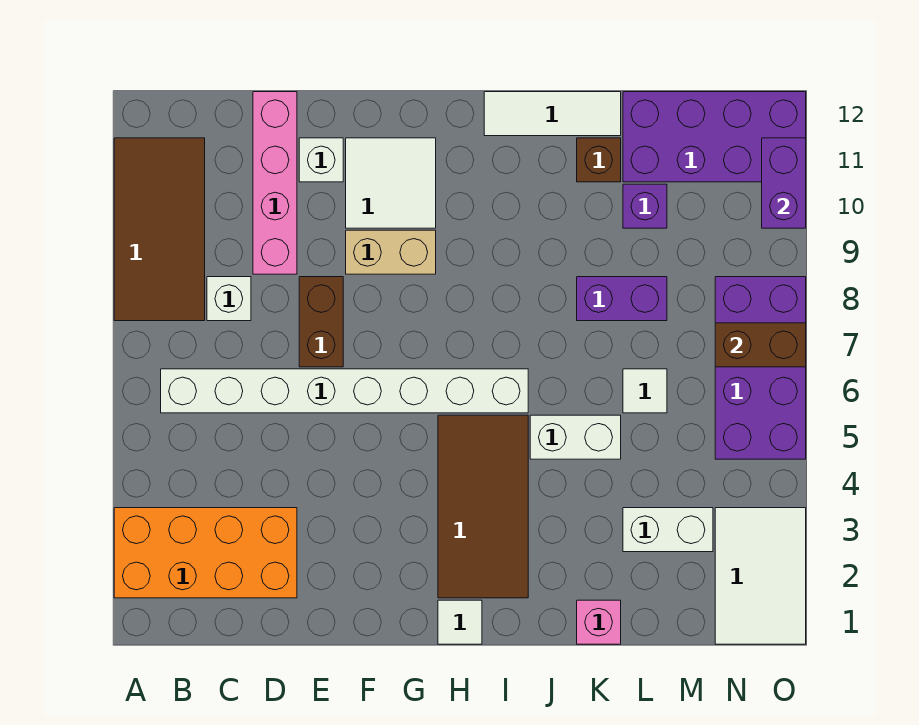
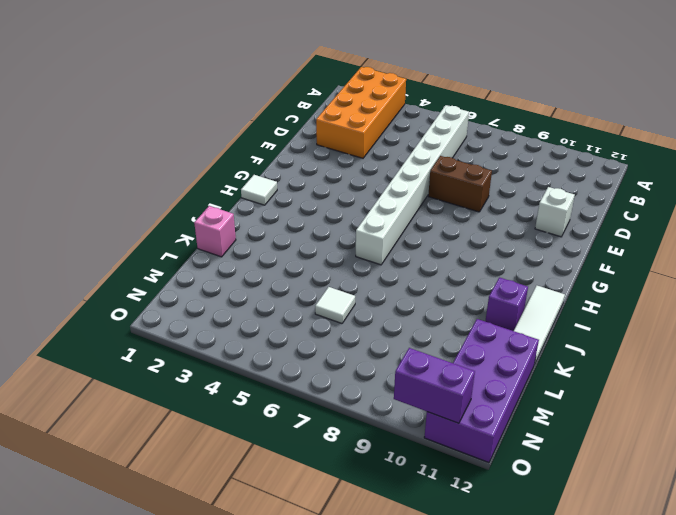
purple 1x1 brick [485,278,528,331] -> purple 1x1 brick moved to [623,184,667,228]
none -> brown 2x4 tile [114,138,205,321]
none -> white 1x1 brick [207,277,251,321]
none -> pink 1x4 brick [253,92,297,274]

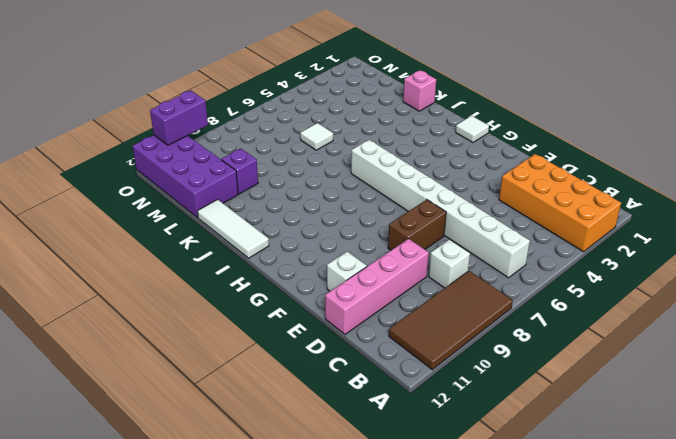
none -> tan 1x2 brick [346,230,436,274]
none -> white 2x2 tile [346,138,436,228]
none -> brown 2x4 tile [438,415,528,598]

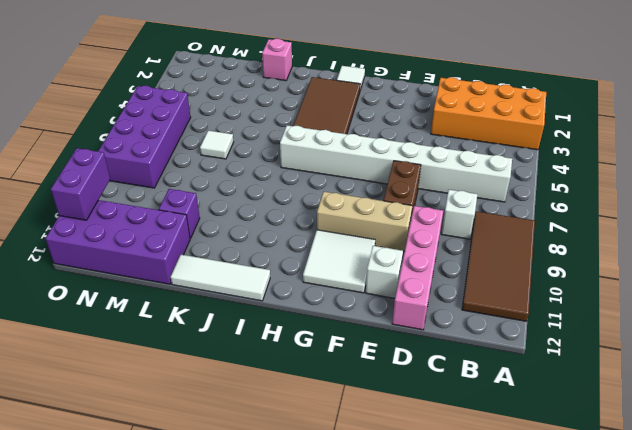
tan 1x3 brick [317,192,412,251] -> tan 1x2 brick [346,230,436,274]
none -> white 1x2 brick [530,415,621,459]
none -> purple 1x2 brick [577,277,667,321]
none -> brown 1x1 brick [577,138,621,182]

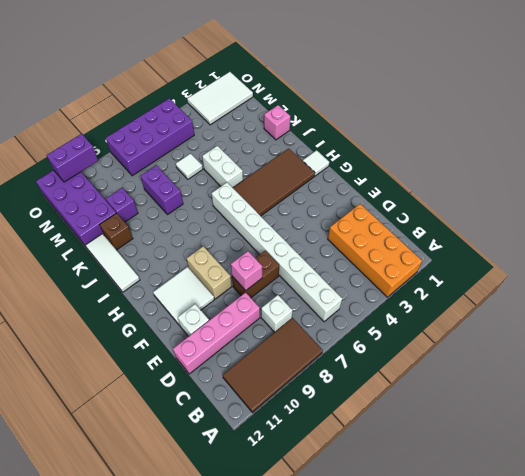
pink 1x1 brick [231,251,262,290] -> none
none -> white 1x2 brick [623,508,713,552]
none -> brown 1x2 brick [715,323,806,367]

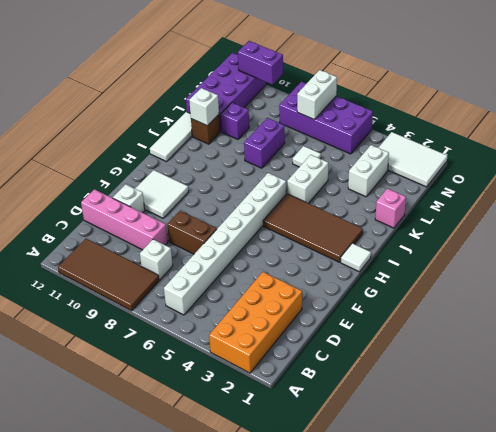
white 1x1 brick [189,88,219,126] -> none
white 1x2 brick [297,70,337,120] -> brown 1x2 brick [715,323,806,367]
none -> tan 1x2 brick [346,230,436,274]

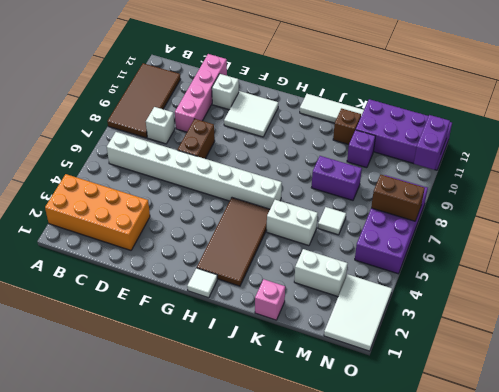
none -> tan 1x2 brick [346,230,436,274]

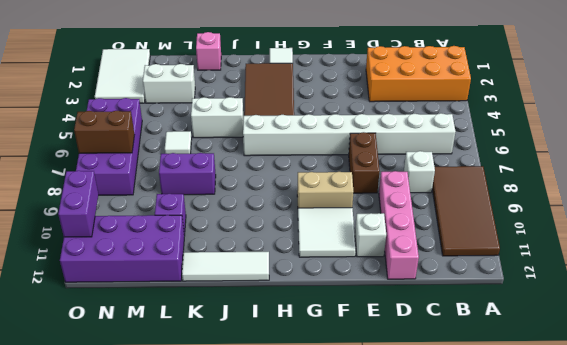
none -> brown 1x1 brick [577,138,621,182]

